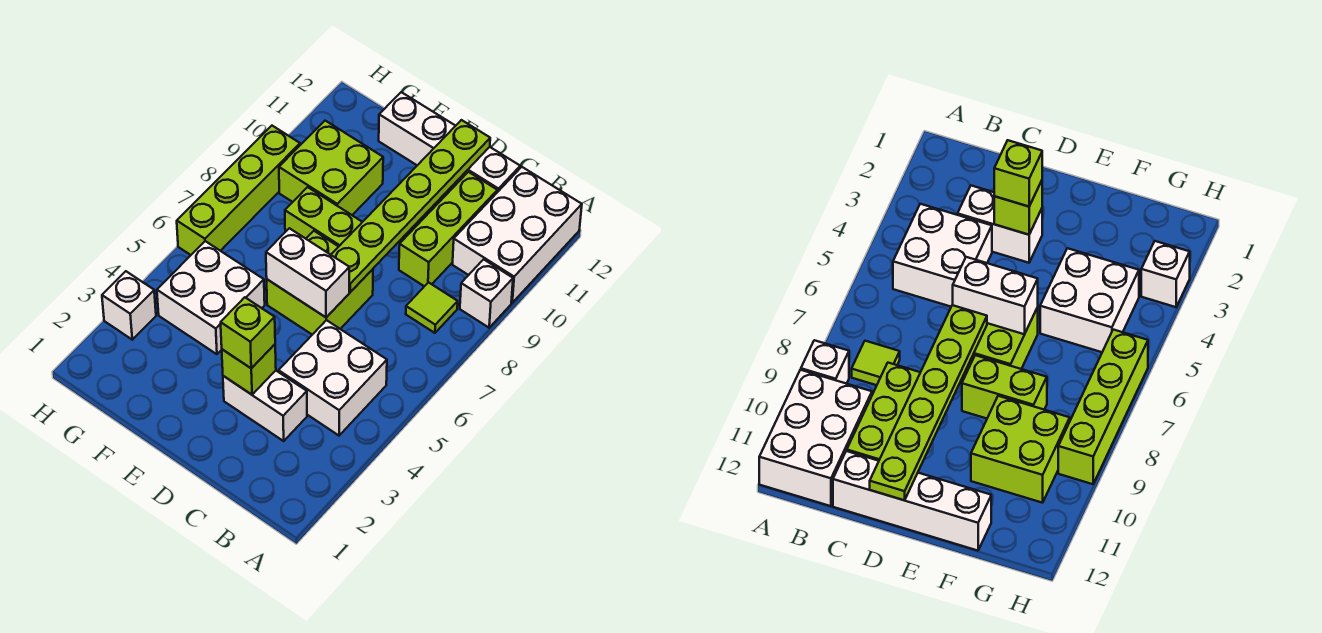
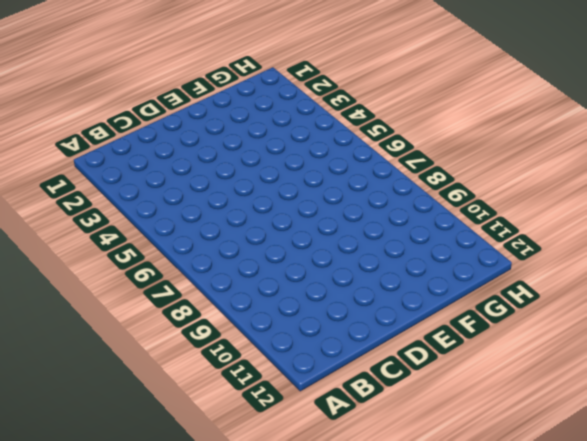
none -> white 1x1 brick [460,259,513,328]
none -> white 2x3 brick [453,167,582,303]
none -> white 2x2 brick [279,320,387,435]

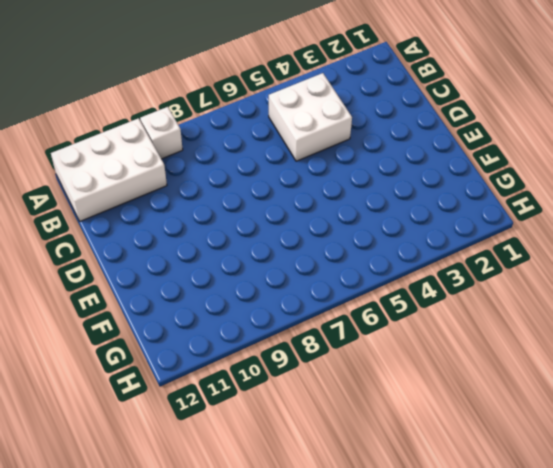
none -> lime 1x1 tile [406,282,458,333]
none -> white 1x2 brick [223,371,307,441]
none -> lime 1x3 brick [399,172,497,286]

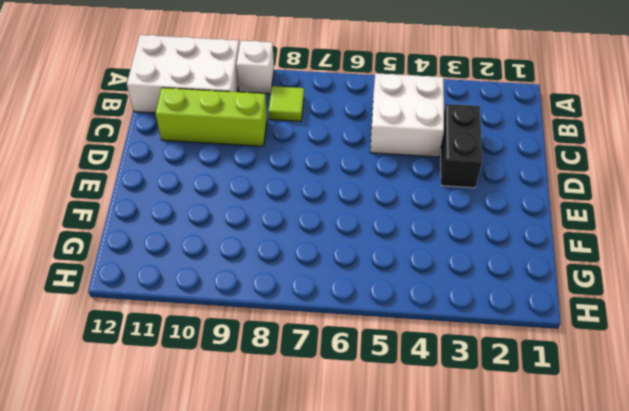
black 1x2 brick [441,104,482,188] -> white 1x2 brick [223,371,307,441]
none -> white 1x4 brick [379,92,520,192]
none -> lime 2x2 brick [267,231,373,335]
none -> lime 1x2 brick [285,187,362,246]

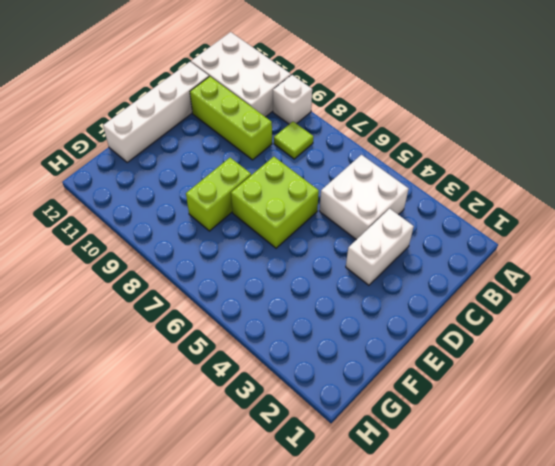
none -> white 2x2 brick [157,241,265,354]
none -> lime 2x2 brick [279,121,383,215]
none -> white 1x1 brick [102,271,156,340]

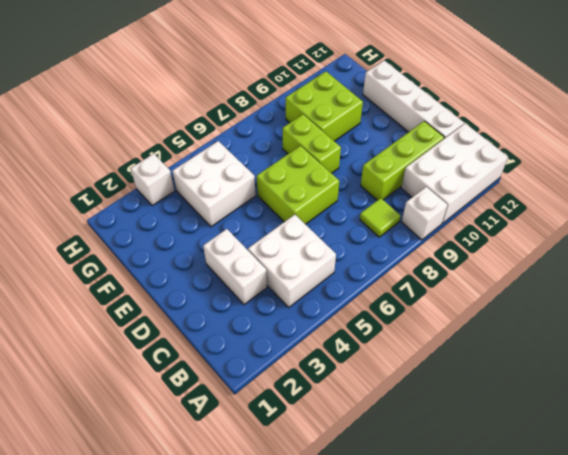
none -> lime 1x4 brick [177,126,300,255]
none -> lime 1x1 brick [222,344,276,395]
none -> white 1x2 brick [266,228,349,317]

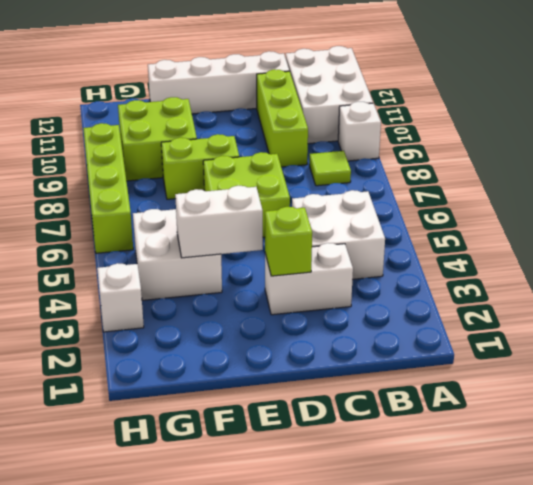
white 1x2 brick [175,185,263,258] -> white 1x2 brick moved to [266,228,349,317]
none -> lime 1x6 plate [331,120,490,292]
none -> lime 1x1 brick [221,297,275,368]

